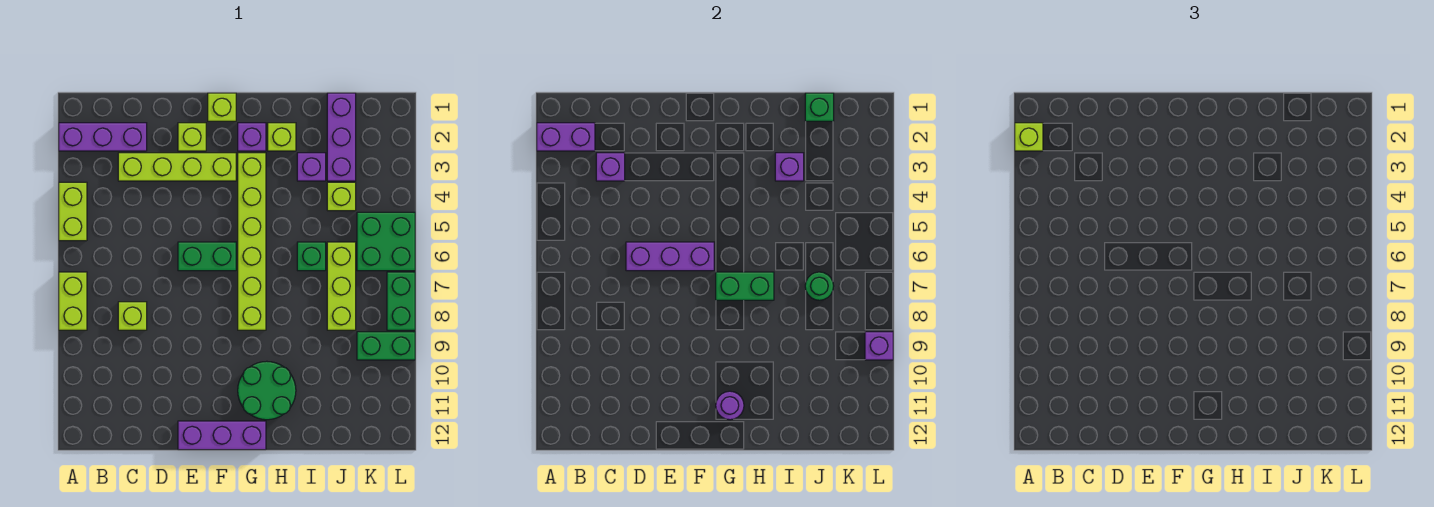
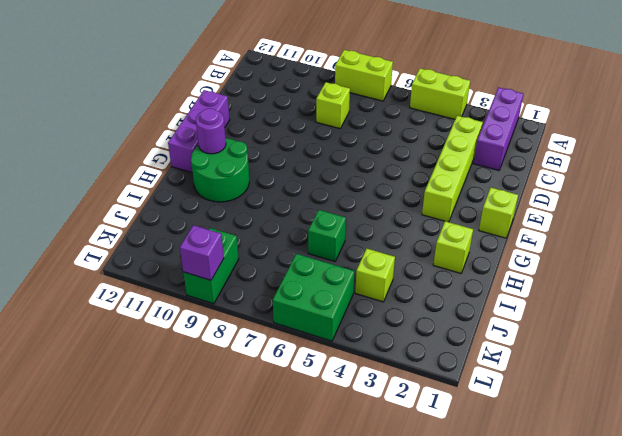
none -> lime 1x1 brick [178,123,206,151]
none -> green 1x2 brick [178,242,236,271]
none -> purple 1x1 brick [238,123,266,151]
none -> lime 1x6 brick [238,153,266,330]

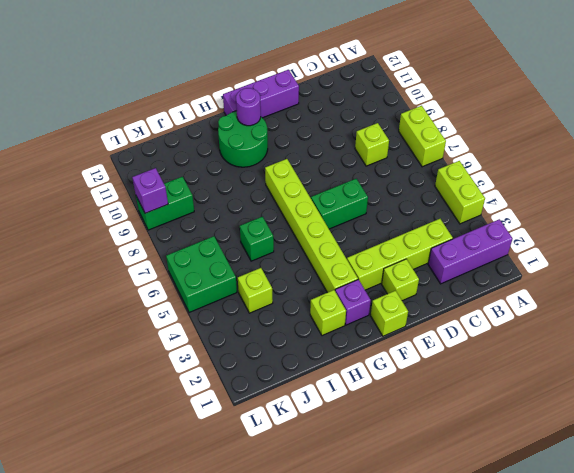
none -> purple 1x1 brick [297,153,326,181]
none -> purple 1x3 brick [327,93,356,181]
none -> lime 1x3 brick [327,242,356,330]
none -> green 1x2 brick [387,272,415,330]

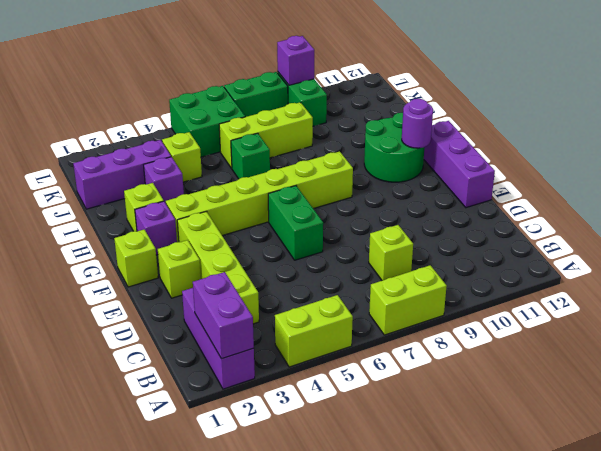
none -> purple 1x1 brick [596,153,625,181]
none -> purple 1x3 brick [626,242,714,271]
none -> green 1x2 brick [716,272,774,300]
none -> purple 1x1 brick [775,153,804,181]

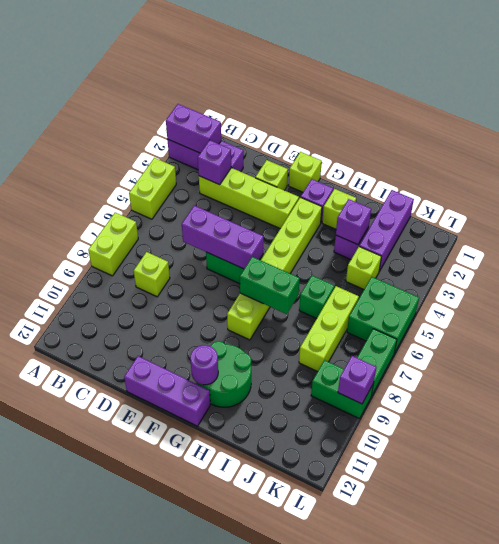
none -> green 1x1 brick [805,93,834,121]
none -> green 1x1 round brick [805,272,834,300]
none -> lime 1x1 brick [1015,123,1043,151]

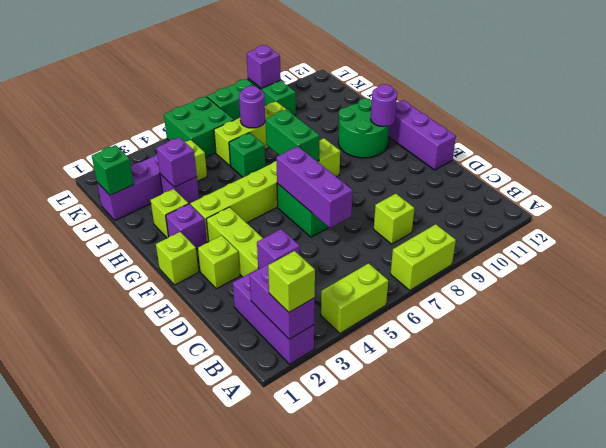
purple 1x1 round brick [239,86,265,128] -> green 1x1 round brick [805,272,834,300]

